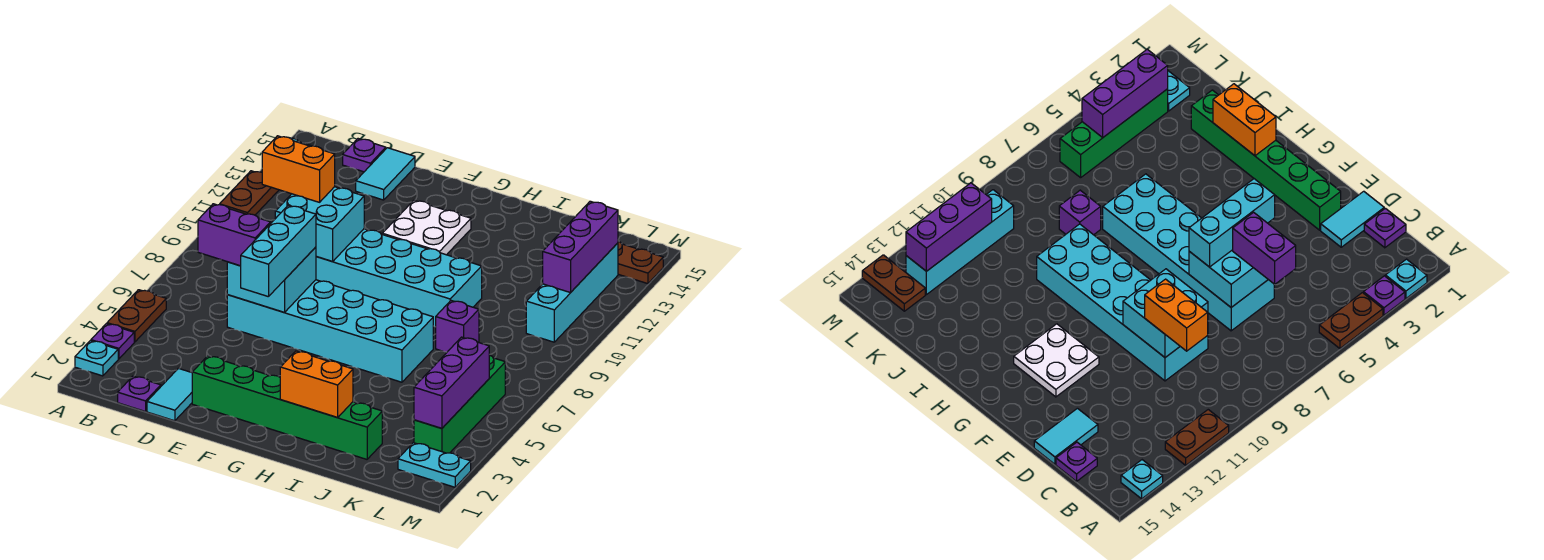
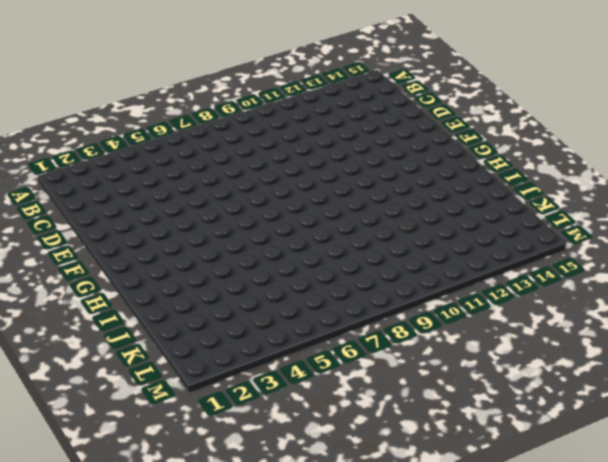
none -> cyan 1x1 plate [75,341,118,376]
none -> purple 1x1 plate [91,324,134,359]
none -> brown 1x2 plate [107,290,166,342]

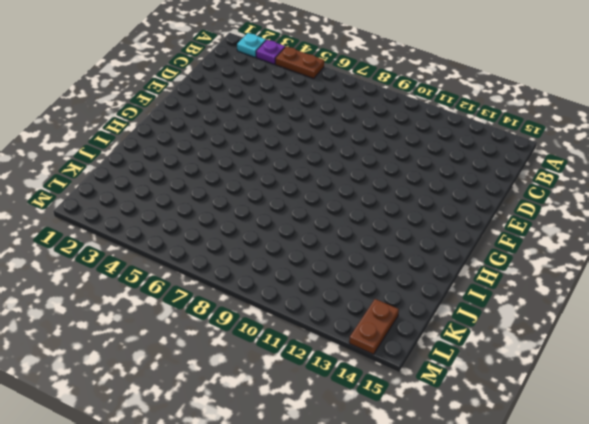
none -> brown 1x2 plate [220,171,279,215]
none -> cyan 1x1 plate [1121,460,1163,499]
none -> purple 1x1 plate [118,376,161,411]

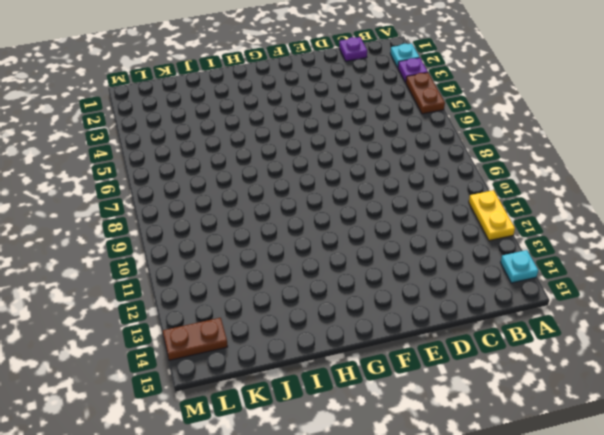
yellow 1x2 plate [469,190,515,241] -> brown 1x2 plate [220,171,279,215]
none -> purple 1x1 plate [343,139,386,172]
none -> cyan 1x2 tile [147,368,192,421]
none -> cyan 2x6 brick [227,280,433,382]

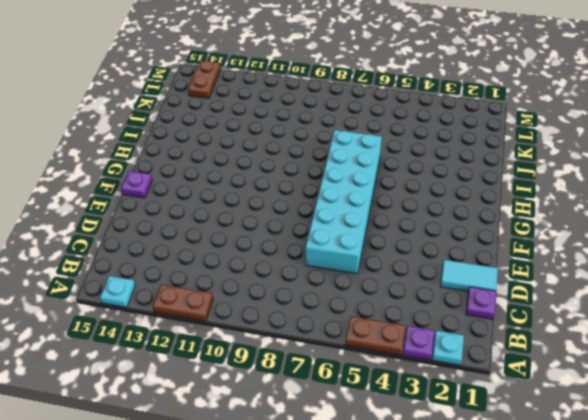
purple 1x1 plate [121,171,152,198] -> purple 1x1 plate moved to [343,139,386,172]
none -> cyan 2x6 brick [316,229,482,327]
none -> cyan 1x2 tile [356,148,415,200]
none -> green 1x6 brick [192,356,382,459]

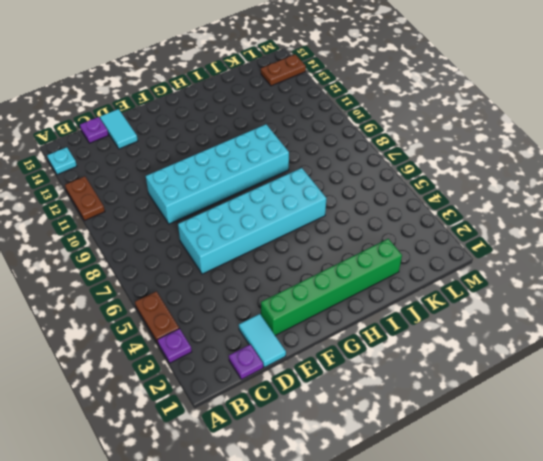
none -> cyan 1x1 plate [75,341,118,376]
none -> white 2x2 plate [382,200,471,255]
none -> purple 1x1 brick [436,301,479,352]

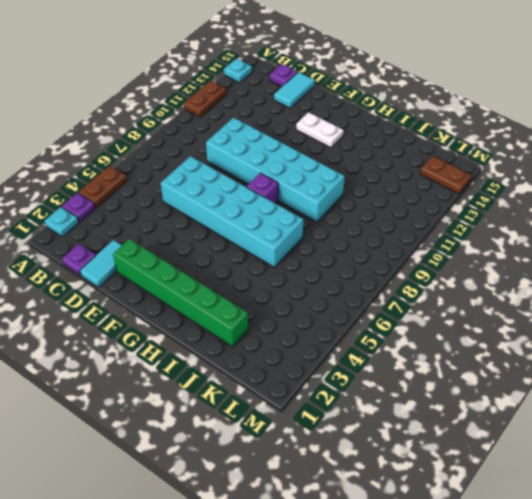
white 1x2 plate [296,112,344,148] -> white 2x2 plate [382,200,471,255]
purple 1x1 brick [246,173,278,203] -> purple 1x1 brick moved to [436,301,479,352]
none -> cyan 1x2 plate [398,443,471,487]
none -> green 1x4 brick [414,355,505,453]
none -> cyan 1x4 brick [526,243,618,342]

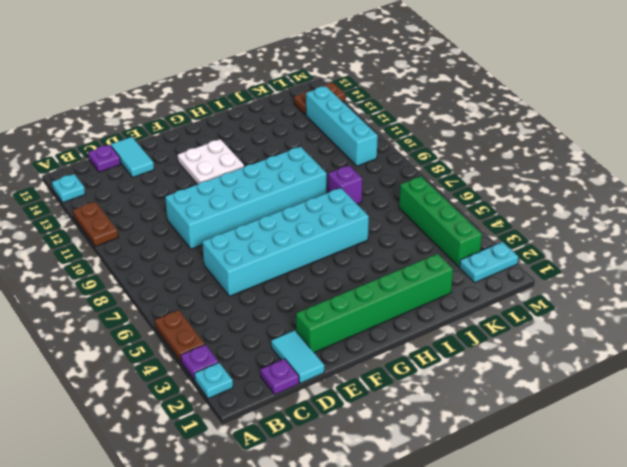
none -> cyan 2x2 brick [227,247,316,312]
none -> cyan 2x2 brick [275,187,364,262]
none -> orange 1x2 brick [280,351,353,417]

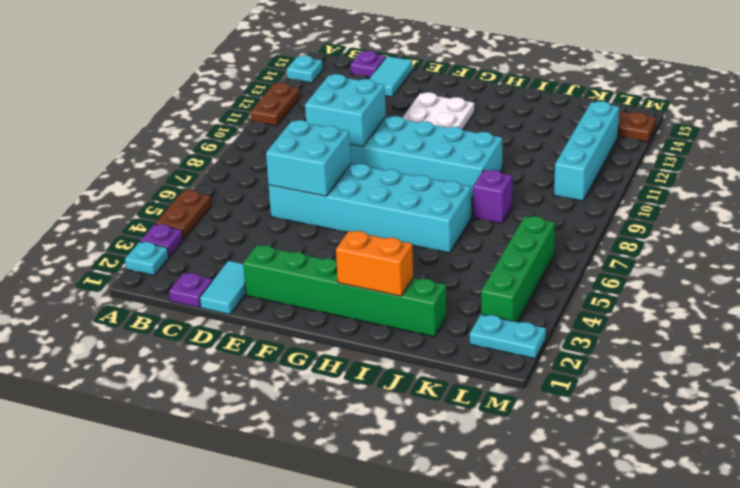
none -> purple 1x3 brick [414,337,489,428]
none -> purple 1x3 brick [543,201,618,293]
none -> purple 1x2 brick [198,204,271,266]

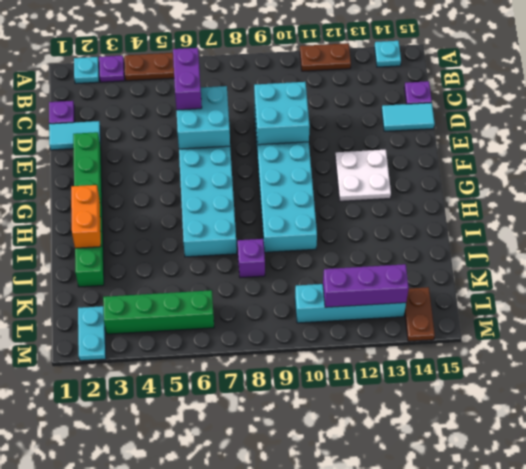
none -> purple 1x3 brick [414,337,489,428]
none -> orange 1x2 brick [262,136,335,202]
none -> cyan 1x3 brick [241,205,316,297]

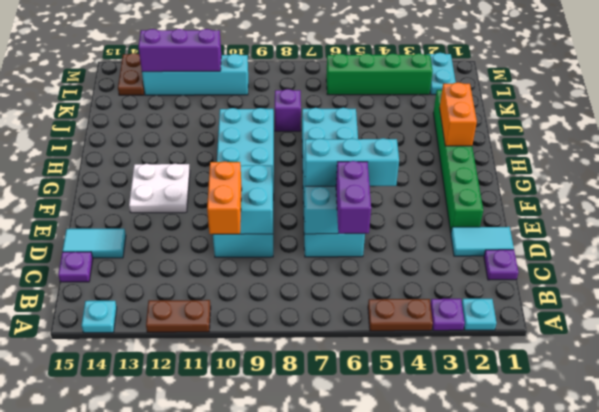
none -> purple 1x3 brick [414,337,489,428]

